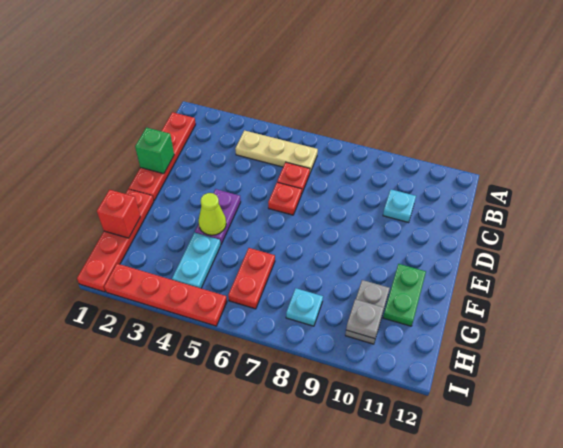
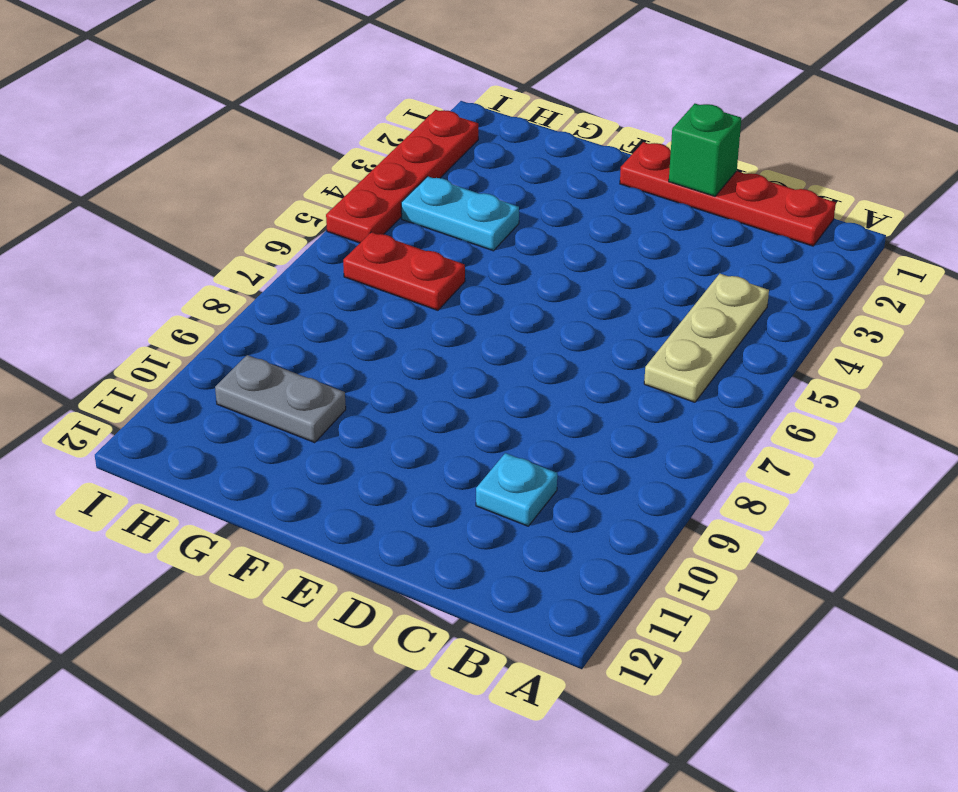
none -> red 1x1 plate [277,162,310,194]
none -> red 1x1 plate [268,182,302,215]
none -> purple 1x2 plate [195,189,241,244]

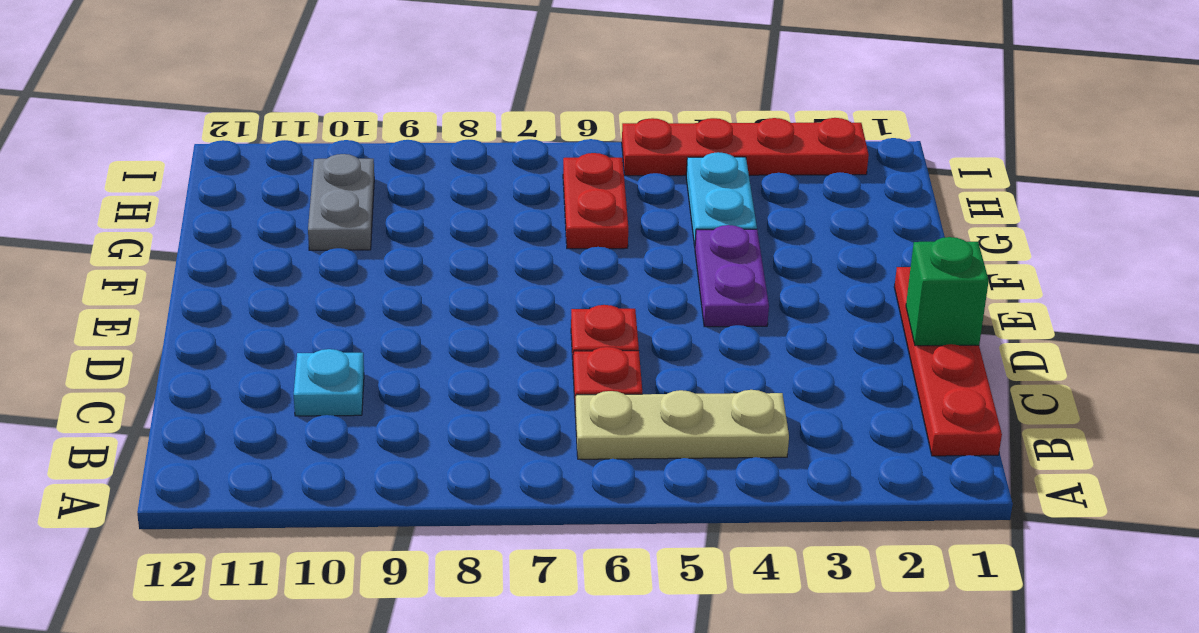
none -> red 1x4 plate [77,189,154,292]
none -> green 1x2 plate [383,264,426,326]
none -> cyan 1x1 plate [286,288,323,326]

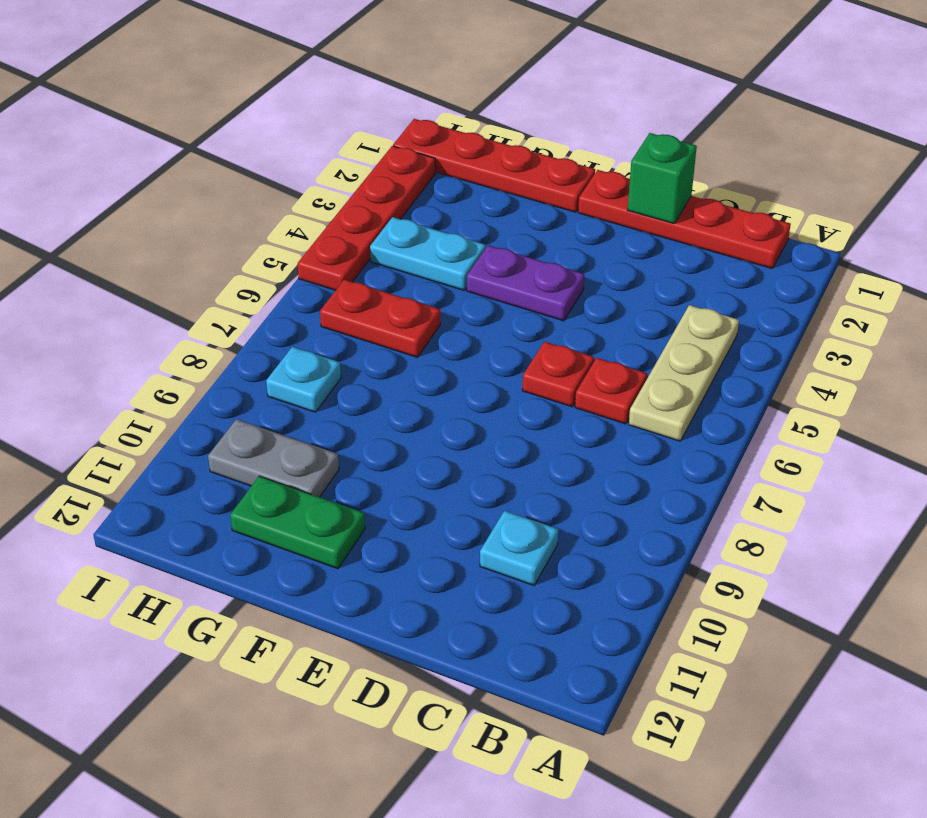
none -> lime 1x1 cone [199,193,226,235]
none -> red 1x1 brick [97,190,140,238]
none -> grey 1x1 plate [346,299,384,339]

